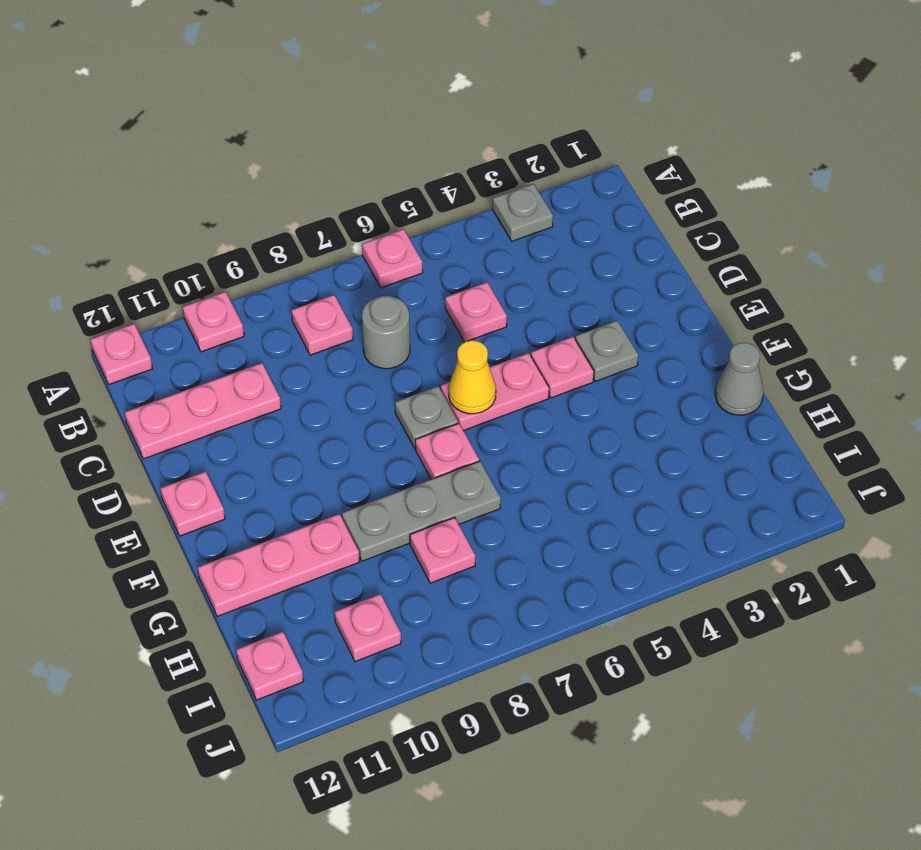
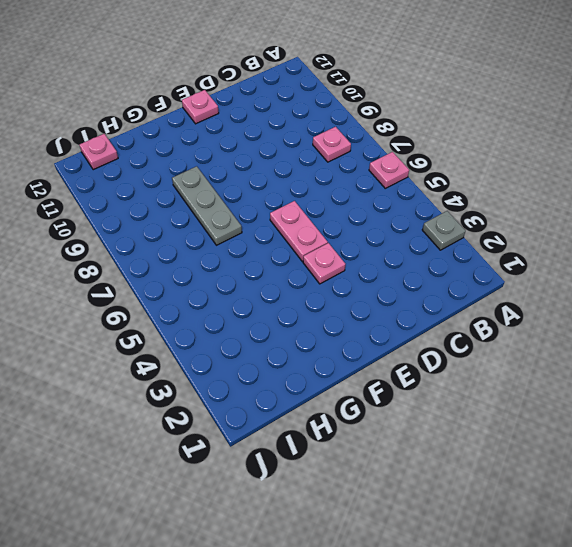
none -> pink 1x1 plate [183,292,244,352]
none -> pink 1x1 plate [90,324,153,384]
none -> pink 1x1 plate [445,282,507,342]

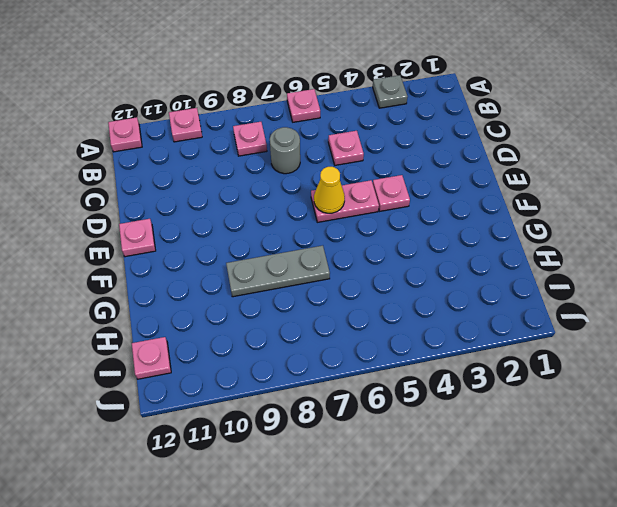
none -> pink 1x3 plate [125,363,281,459]
none -> grey 1x1 plate [575,321,638,381]
none -> grey 1x1 plate [395,386,458,448]

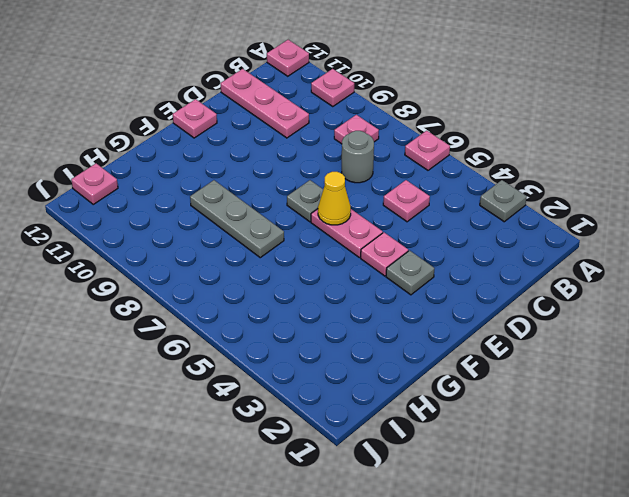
none -> pink 1x1 plate [415,423,479,479]
none -> grey 1x1 cone [716,343,763,415]
none -> pink 1x3 plate [198,514,360,616]

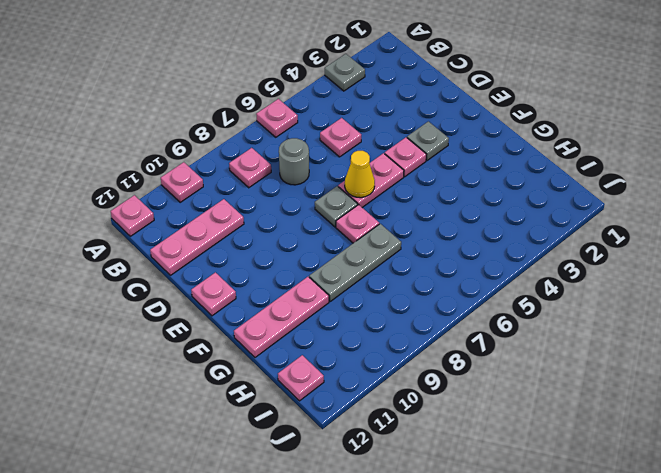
none -> grey 1x1 cone [716,343,763,415]
none -> pink 1x1 plate [410,518,475,583]
none -> pink 1x1 plate [335,594,401,662]

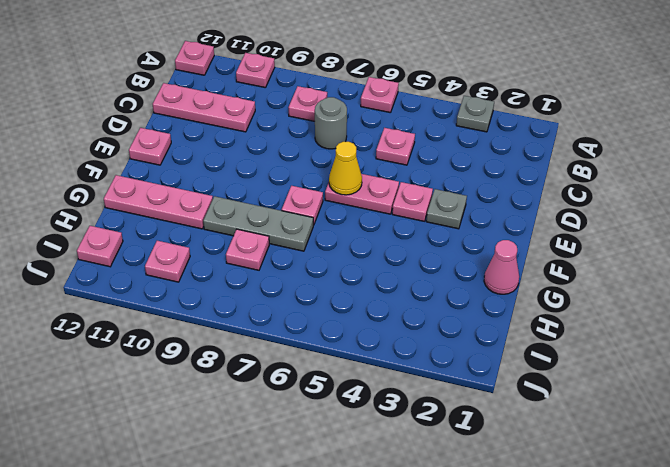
pink 1x1 cone [484,240,519,294] -> grey 1x1 cone [716,343,763,415]
none -> grey 1x1 plate [395,386,458,448]

